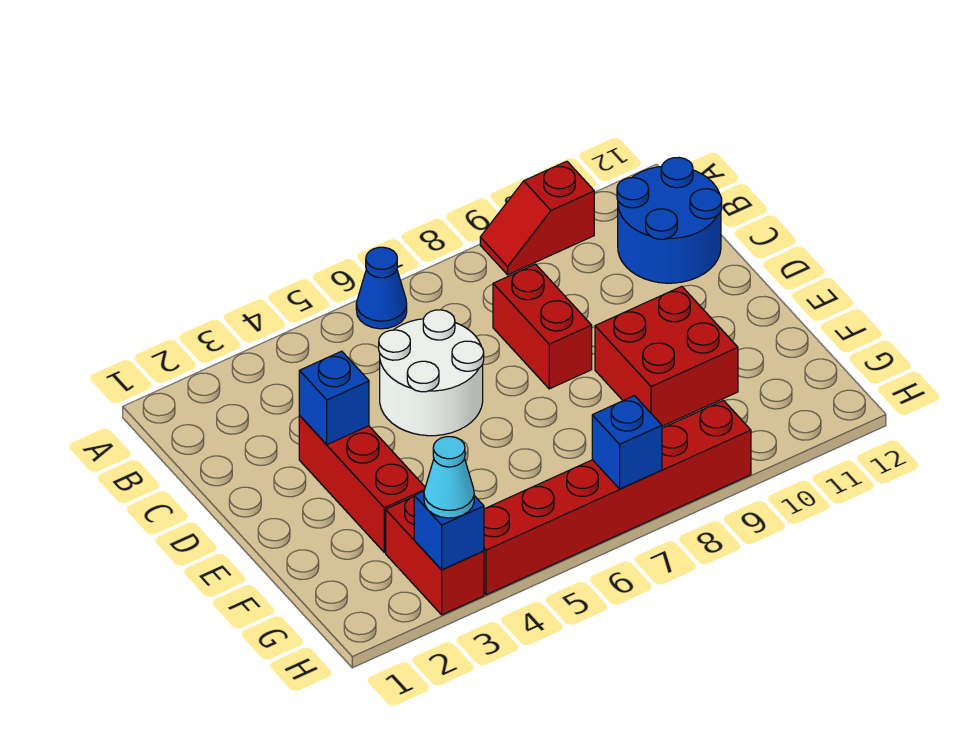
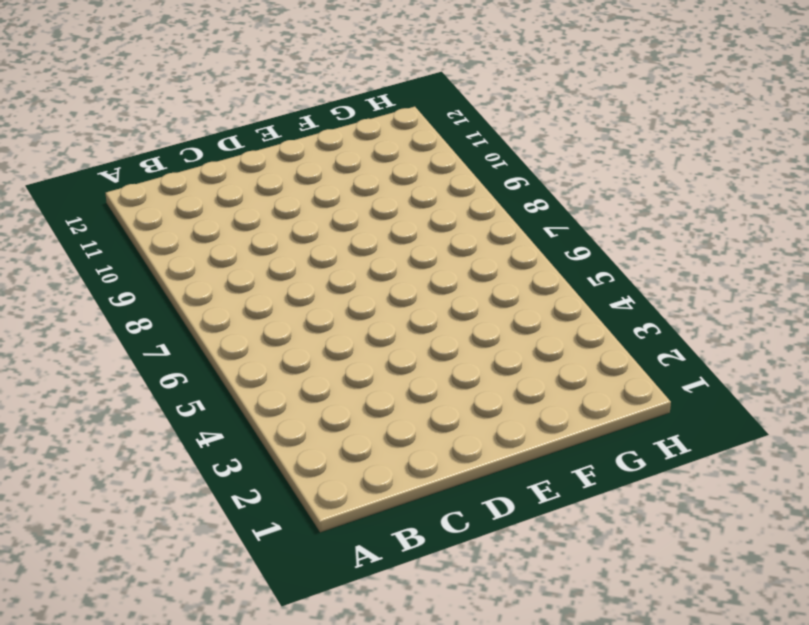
none -> blue 1x1 cone [356,247,407,329]
none -> red 1x2 slope [480,161,594,275]
none -> blue 2x2 round brick [617,157,722,283]

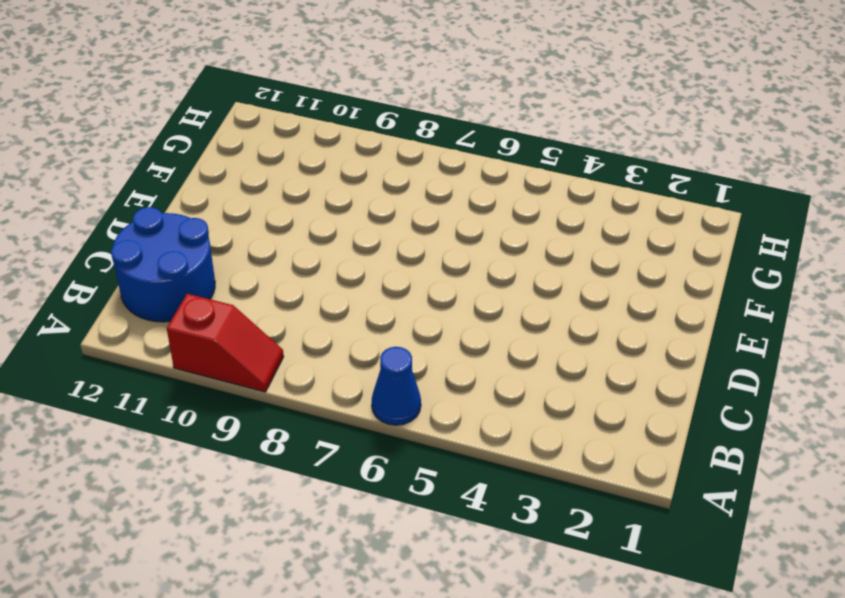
none -> white 2x2 round brick [379,310,484,436]
none -> red 1x2 brick [493,264,592,389]
none -> red 1x3 brick [299,416,425,552]

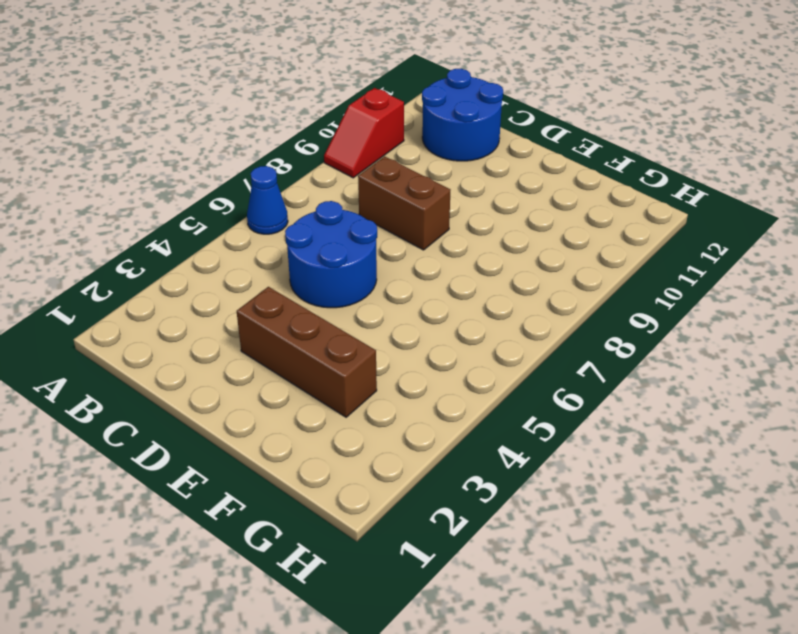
blue 2x2 round brick [285,201,377,308] -> white 2x2 round brick [379,310,484,436]
brown 1x2 brick [358,156,450,250] -> red 1x2 brick [493,264,592,389]
brown 1x3 brick [237,287,377,417] -> red 1x3 brick [299,416,425,552]
none -> red 2x2 brick [595,286,738,426]
none -> red 1x2 brick [386,497,484,615]
none -> red 1x6 brick [484,400,751,595]

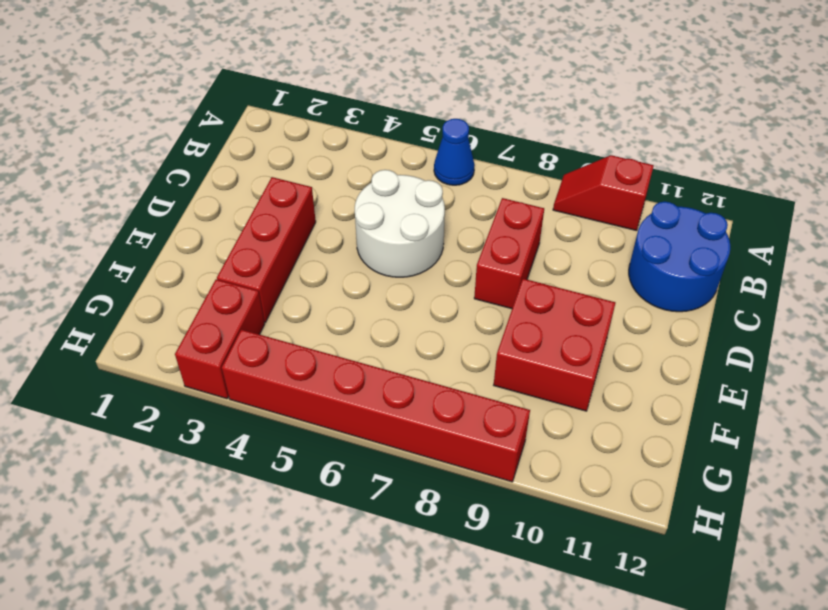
none -> blue 1x1 brick [299,351,369,445]
none -> blue 1x1 brick [414,491,484,570]
none -> blue 1x1 brick [592,396,662,489]

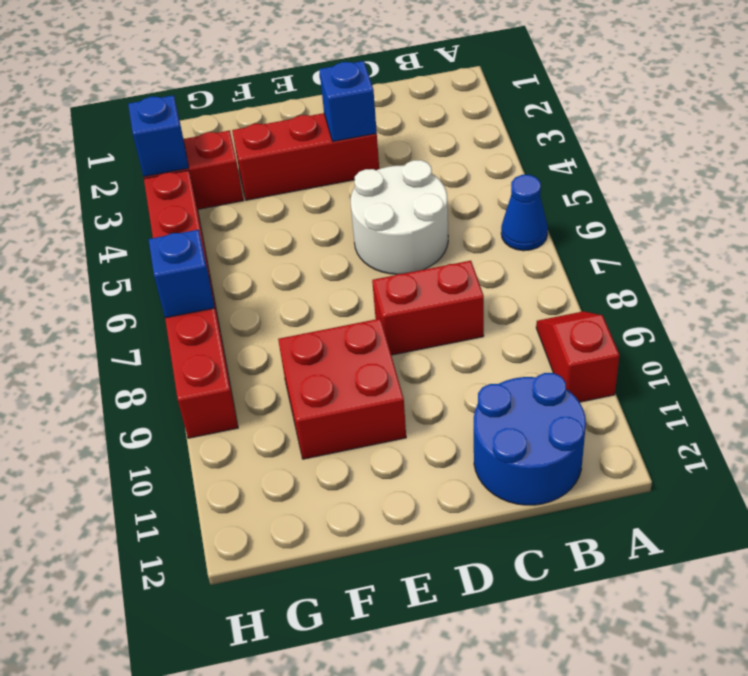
none -> cyan 1x1 cone [424,437,474,518]

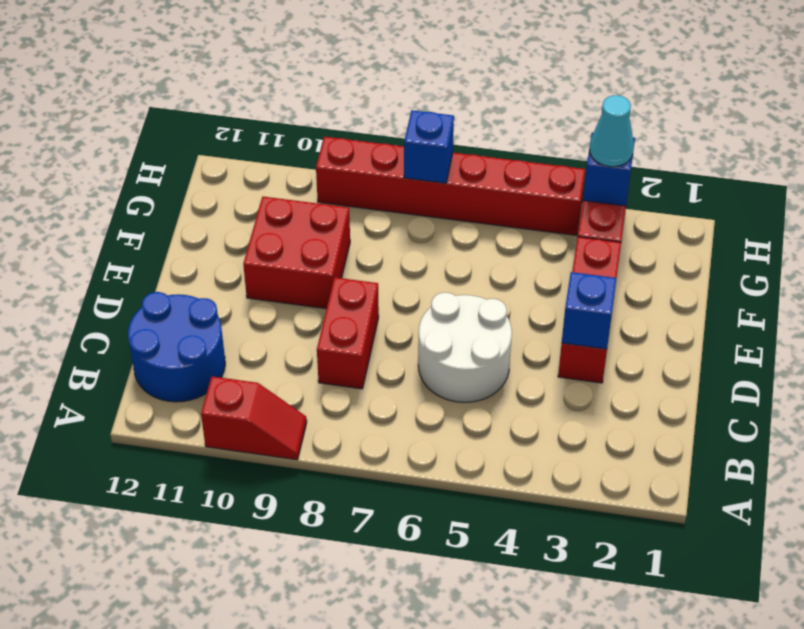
none -> blue 1x1 cone [356,247,407,329]

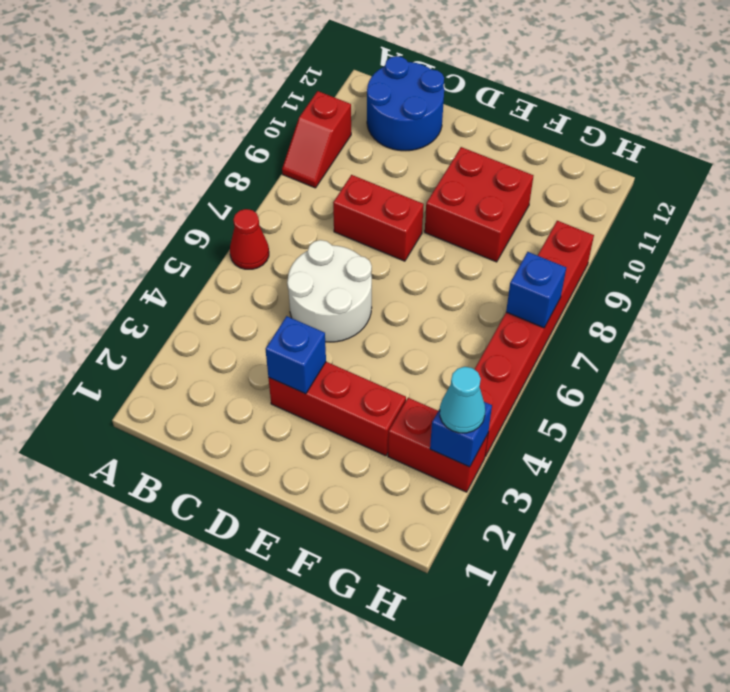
red 1x1 cone [230,209,269,269] -> blue 1x1 cone [356,247,407,329]

